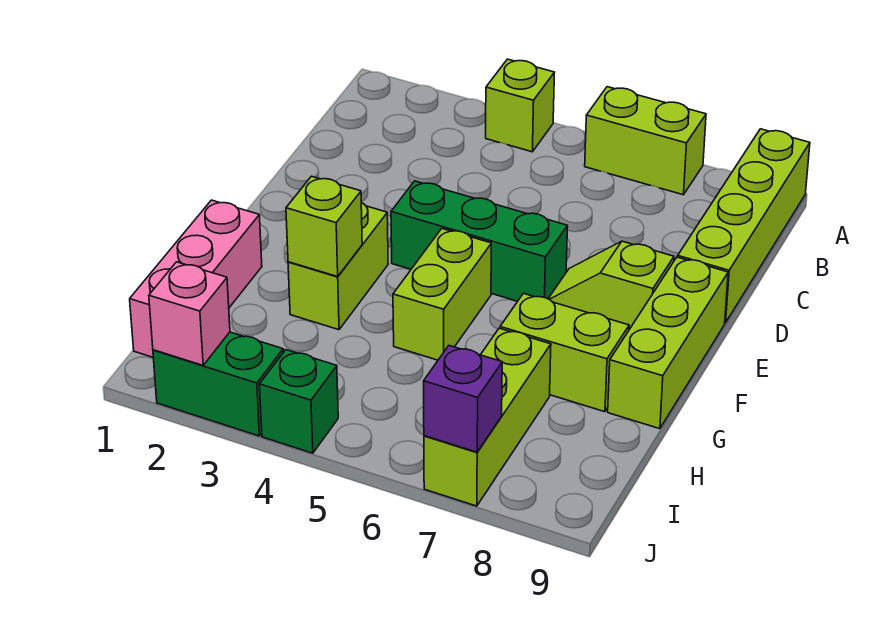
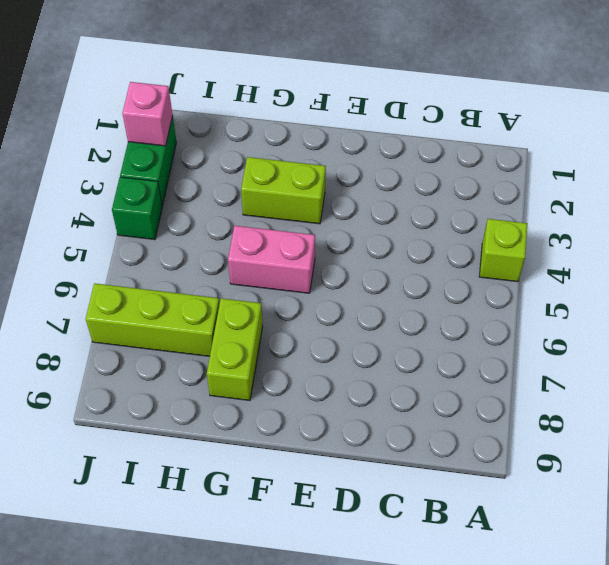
pink 1x2 brick [228,226,315,293] -> lime 1x2 brick [393,229,491,360]
none -> lime 1x2 brick [585,87,706,195]
none -> lime 1x4 brick [678,129,810,323]
none -> green 1x3 brick [391,181,568,301]

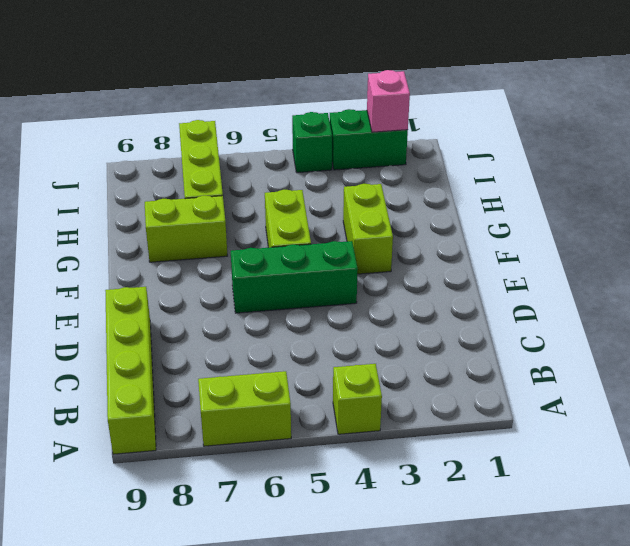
none -> lime 1x2 slope [548,241,674,329]
none -> lime 1x3 brick [608,257,728,429]
none -> pink 1x3 brick [130,200,262,357]

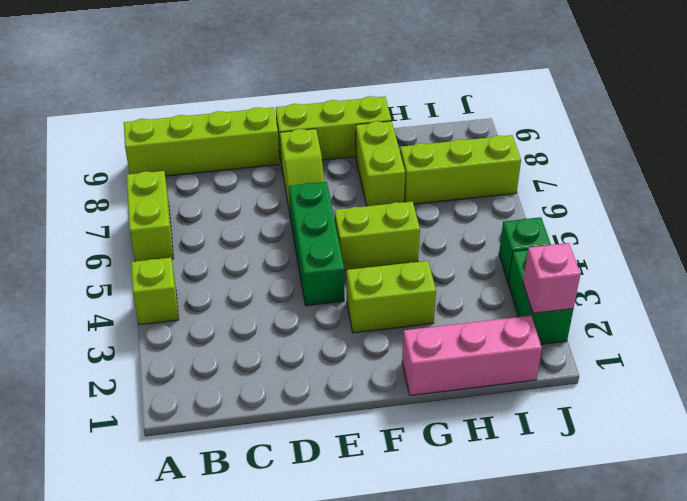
none -> lime 1x1 brick [286,176,362,277]
none -> purple 1x1 brick [424,346,502,452]

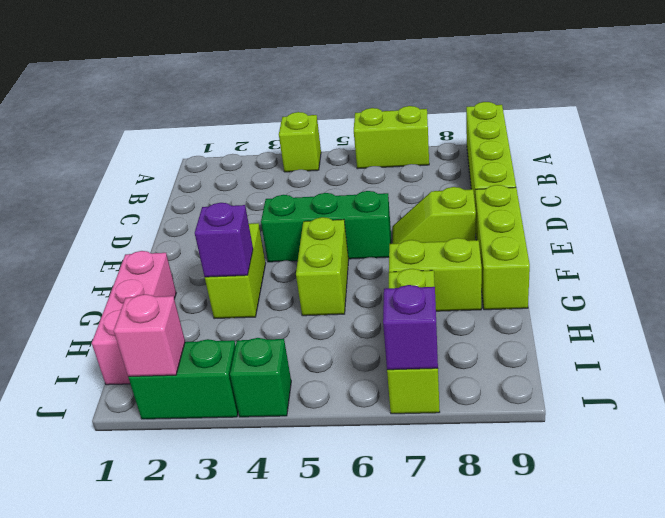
purple 1x1 brick [195,203,253,277] -> lime 1x1 brick [286,176,362,277]

